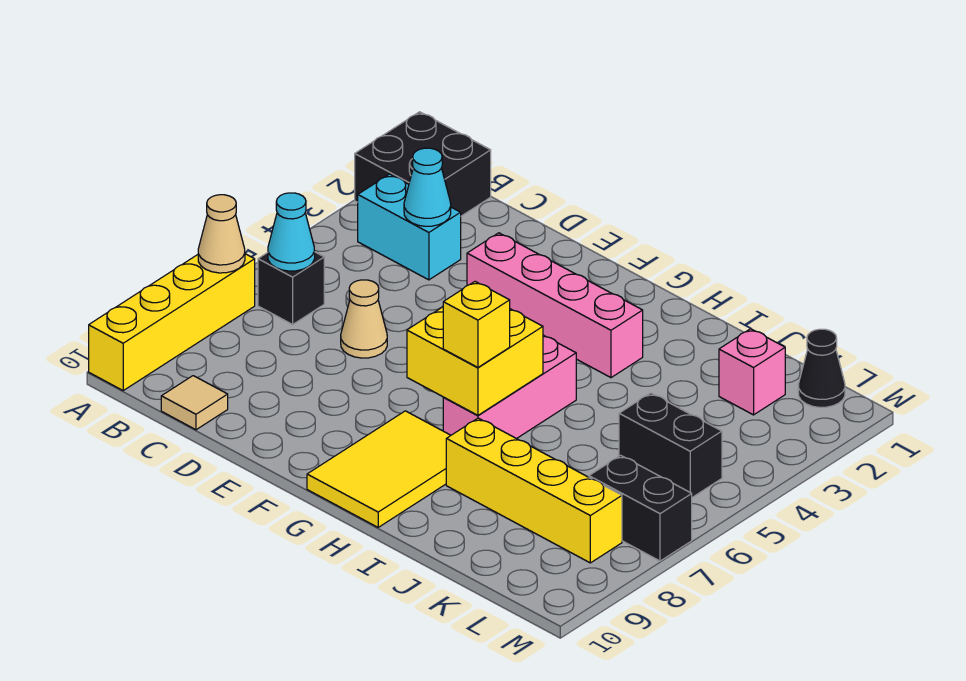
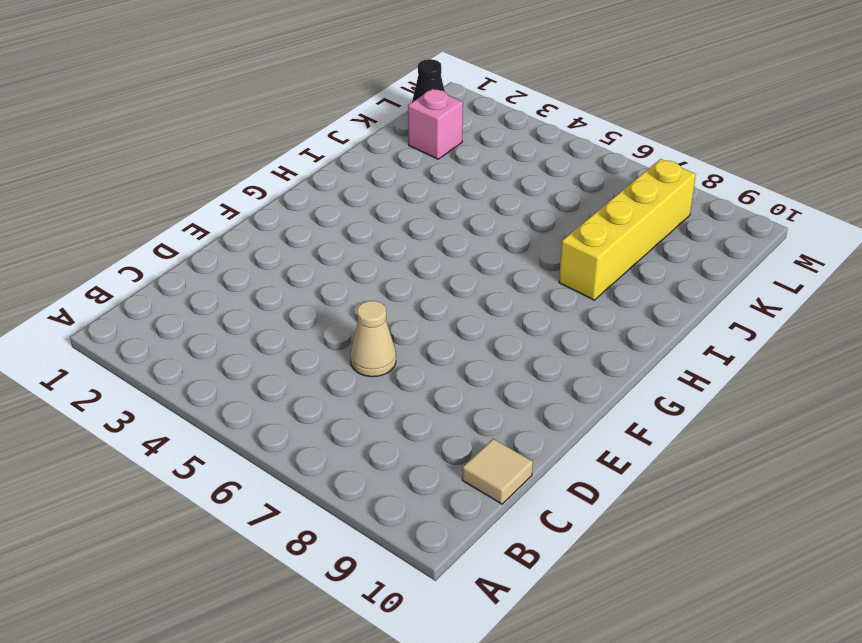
none -> black 2x2 brick [355,112,491,216]
none -> yellow 1x4 brick [89,254,255,390]
none -> cyan 1x2 brick [358,174,461,280]

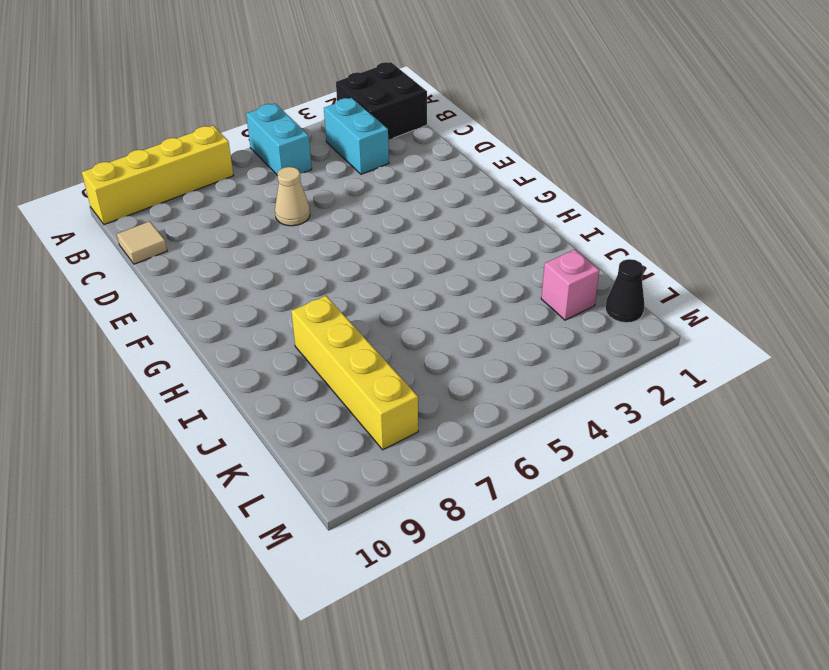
cyan 1x2 brick [246,104,312,175] -> none
none -> black 1x1 brick [258,252,324,324]
none -> pink 1x4 brick [467,233,643,378]
none -> yellow 2x3 tile [307,411,451,527]

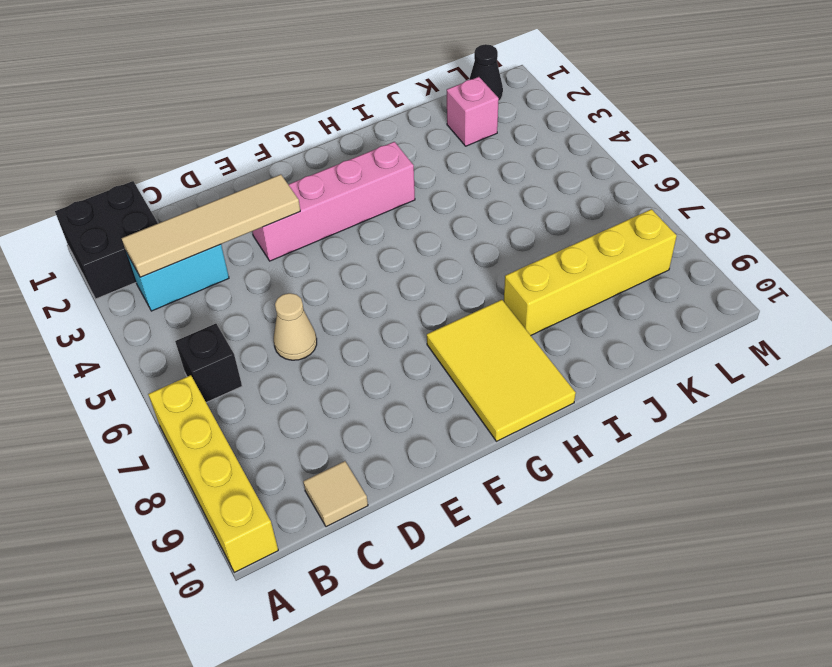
tan 1x4 tile [121,175,300,277] -> cyan 1x1 cone [404,148,451,226]
none -> pink 1x3 brick [443,335,576,439]
none -> black 1x2 brick [619,393,722,497]
none -> black 1x2 brick [589,455,692,561]

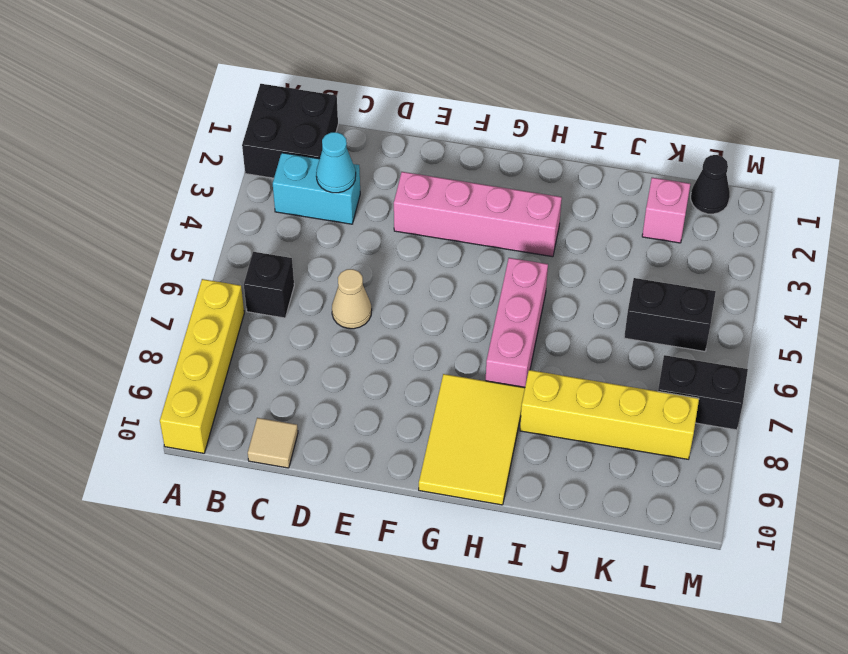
none -> tan 1x1 cone [198,195,245,273]
none -> cyan 1x1 cone [268,193,315,271]
none -> yellow 2x2 brick [407,307,543,415]

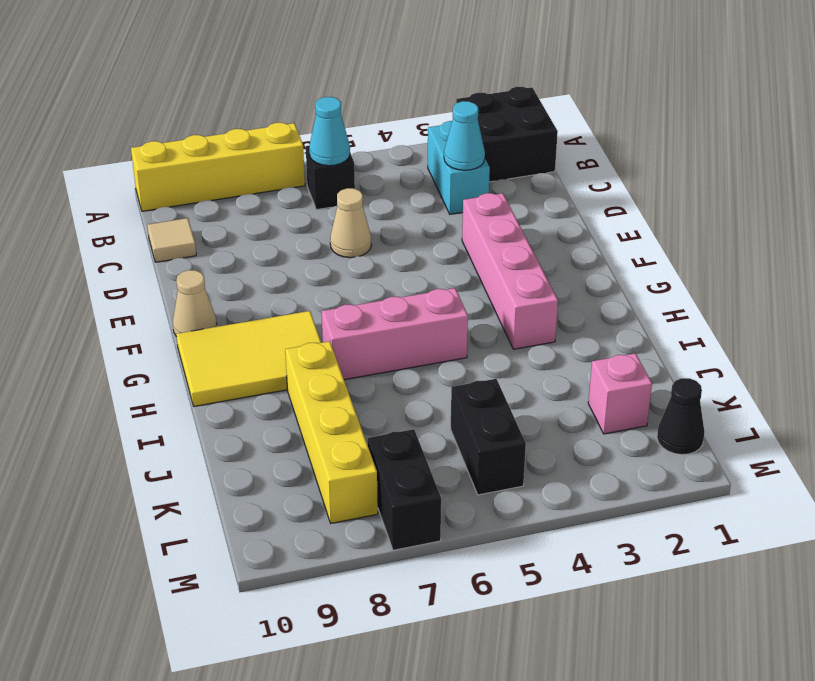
tan 1x1 cone [173,270,217,337] -> tan 1x1 cone moved to [198,195,245,273]
none -> yellow 2x2 brick [407,307,543,415]
none -> yellow 1x1 brick [443,282,510,367]

